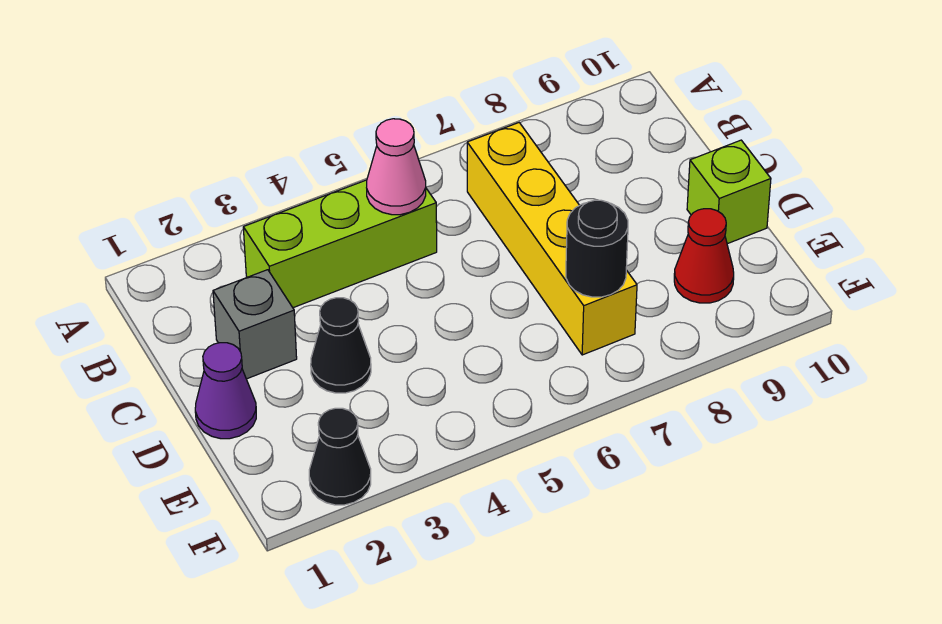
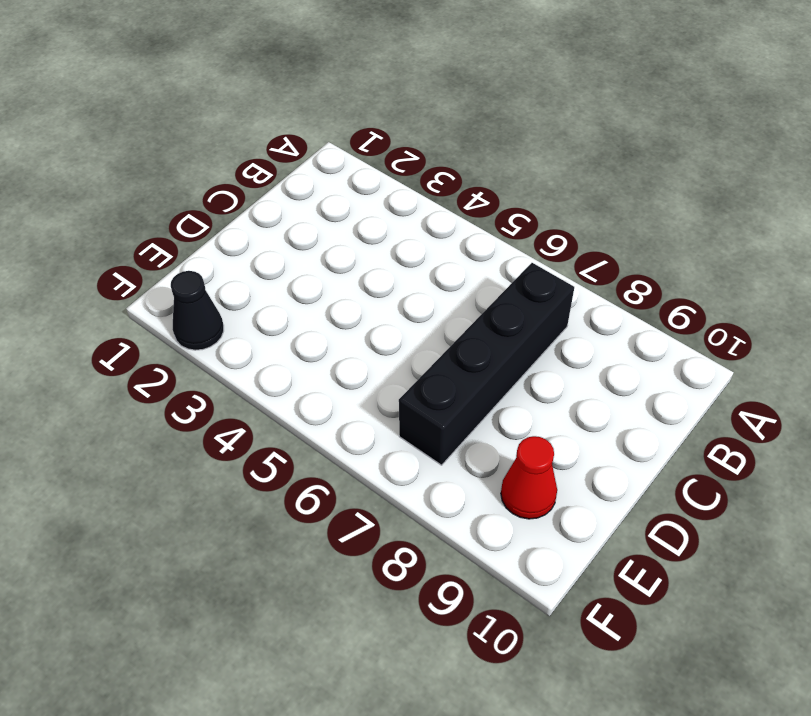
black 1x4 brick [399,263,574,465] -> yellow 1x4 brick [467,123,637,355]
none -> lime 1x3 brick [243,180,437,308]
none -> grey 1x1 brick [213,270,297,379]

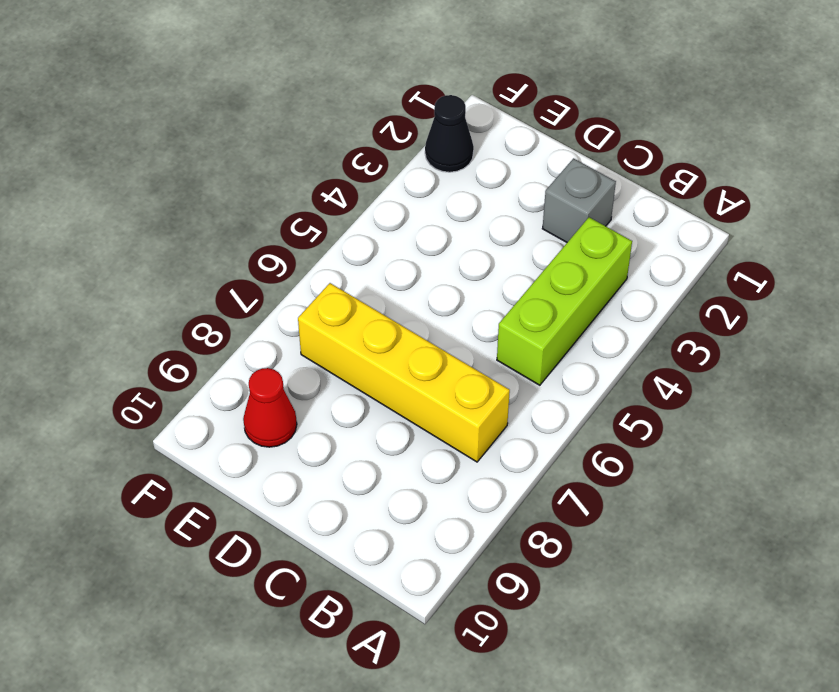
none -> purple 1x1 cone [195,343,256,439]
none -> black 1x1 cone [311,298,371,393]

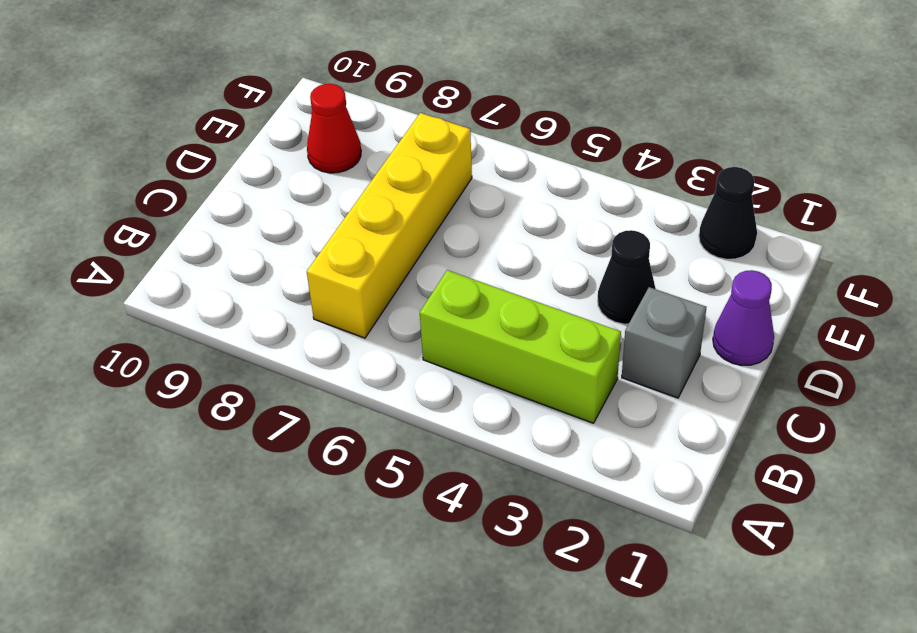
none -> lime 1x1 brick [687,140,771,244]
none -> pink 1x1 cone [367,119,426,215]

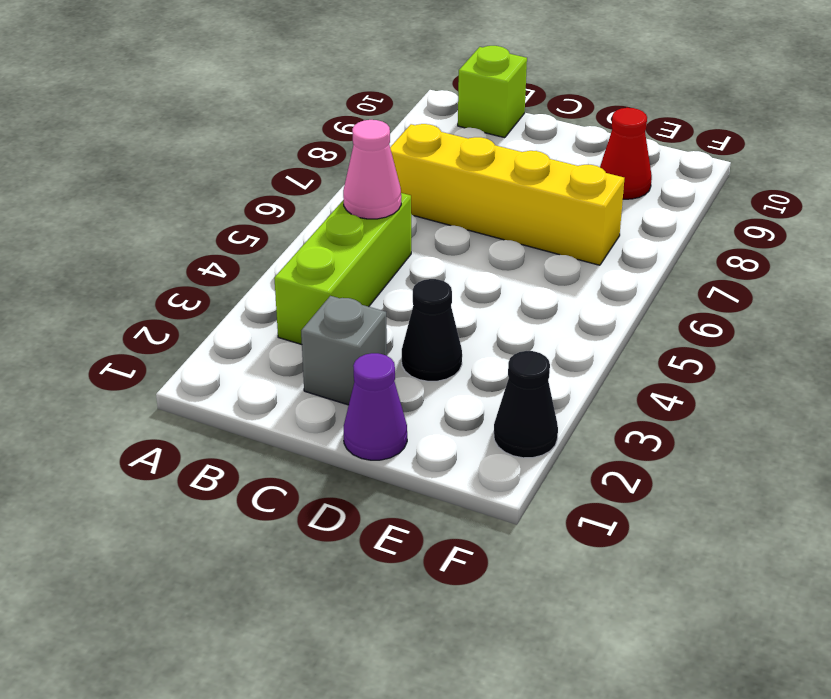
lime 1x1 brick [458,46,527,138] -> lime 1x1 brick moved to [687,140,771,244]
none -> black 1x1 round brick [566,200,628,297]

